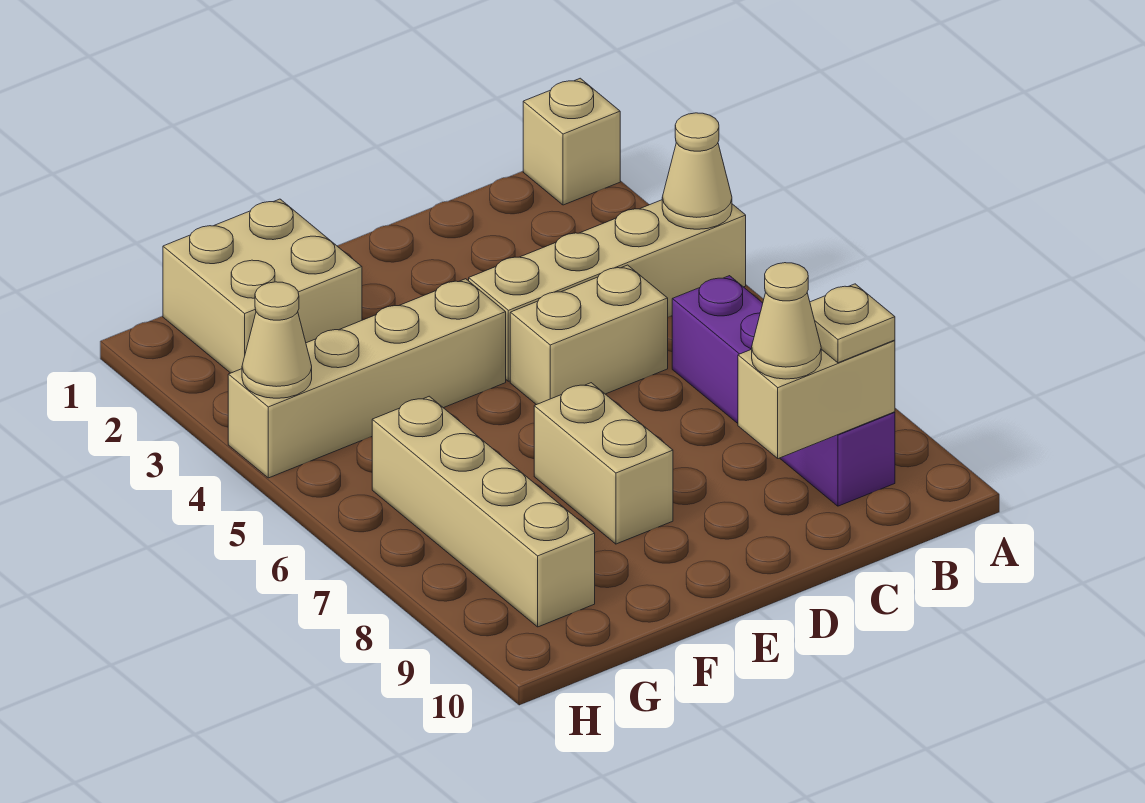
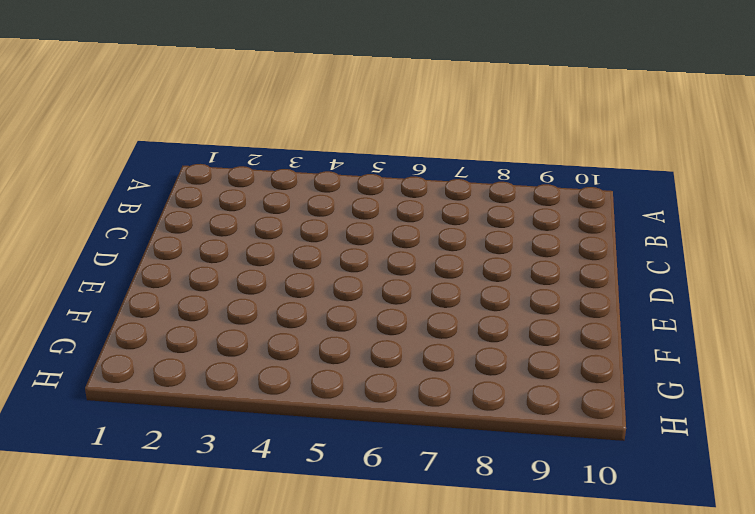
none -> tan 1x1 brick [523,78,620,205]
none -> tan 1x4 brick [469,200,746,381]
none -> purple 1x4 brick [672,276,895,506]

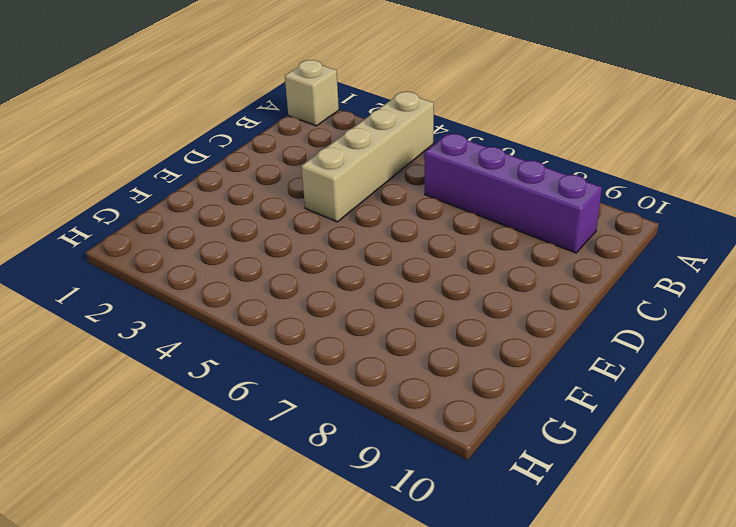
none -> tan 1x2 brick [510,265,668,405]
none -> tan 1x4 brick [228,279,506,478]
none -> tan 1x2 brick [534,383,673,544]

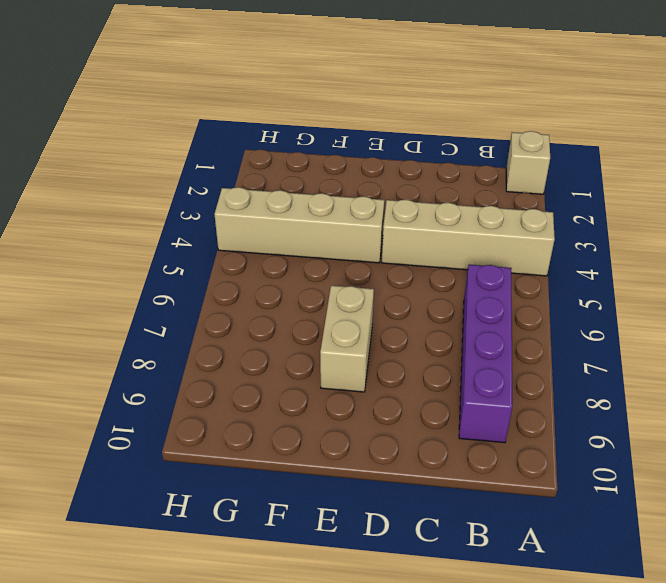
none -> tan 1x2 brick [510,265,668,405]
none -> tan 2x2 brick [163,199,362,373]
none -> tan 1x4 brick [372,396,595,627]

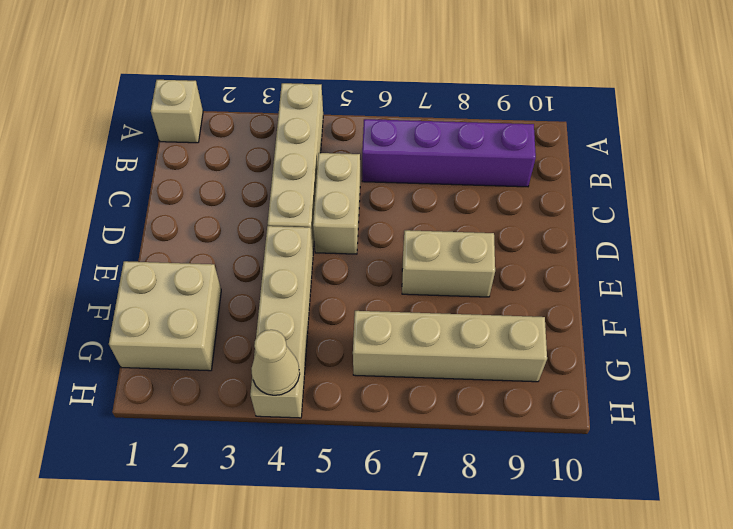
none -> tan 1x1 cone [662,113,732,229]
none -> tan 1x2 brick [738,340,895,459]
none -> tan 1x1 plate [810,284,895,363]

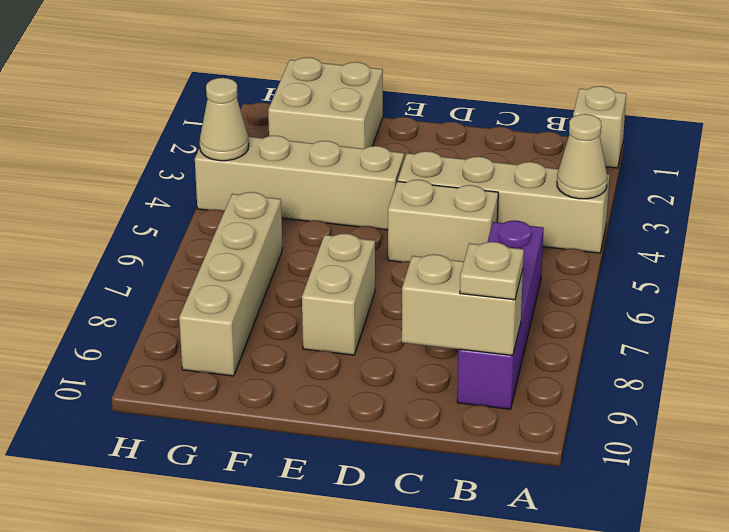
none -> tan 1x1 cone [752,263,821,379]

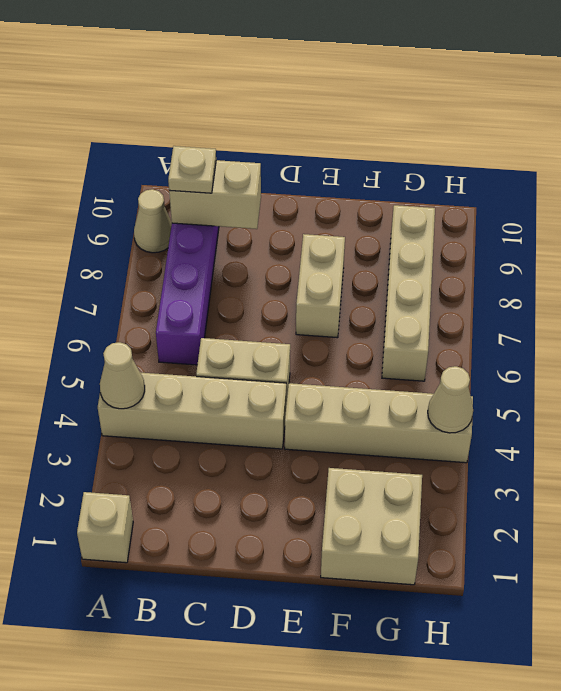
tan 1x1 cone [134,189,172,253] -> tan 1x1 cone moved to [752,263,821,379]

